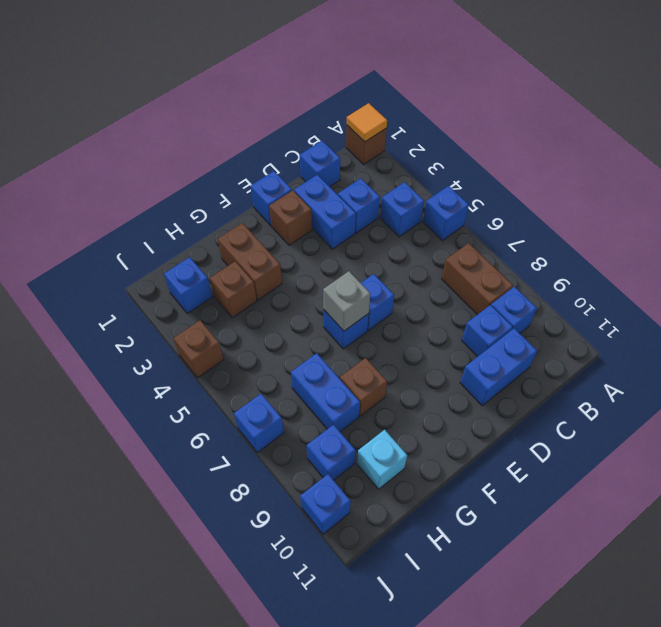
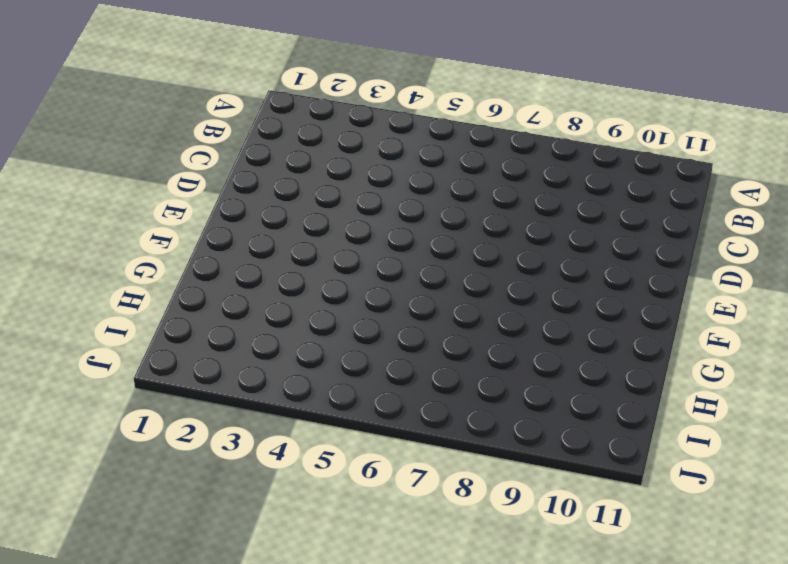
none -> brown 1x1 brick [346,126,387,164]
none -> blue 1x1 brick [423,186,469,241]
none -> blue 1x1 brick [380,182,424,237]

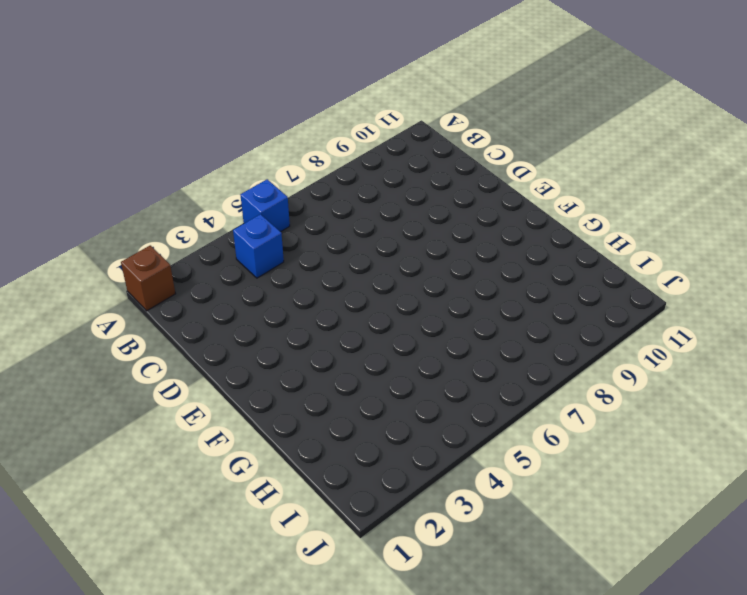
none -> brown 1x2 brick [442,243,513,315]
none -> blue 1x1 brick [491,287,537,333]
none -> blue 1x1 brick [300,141,340,187]

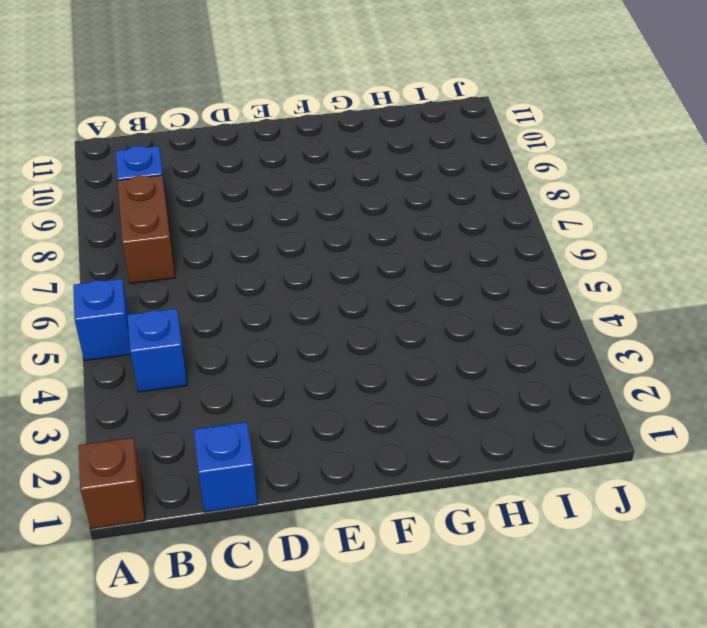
none -> blue 1x1 brick [338,178,380,233]
none -> blue 1x1 brick [462,305,513,357]
none -> blue 1x2 brick [460,328,537,406]

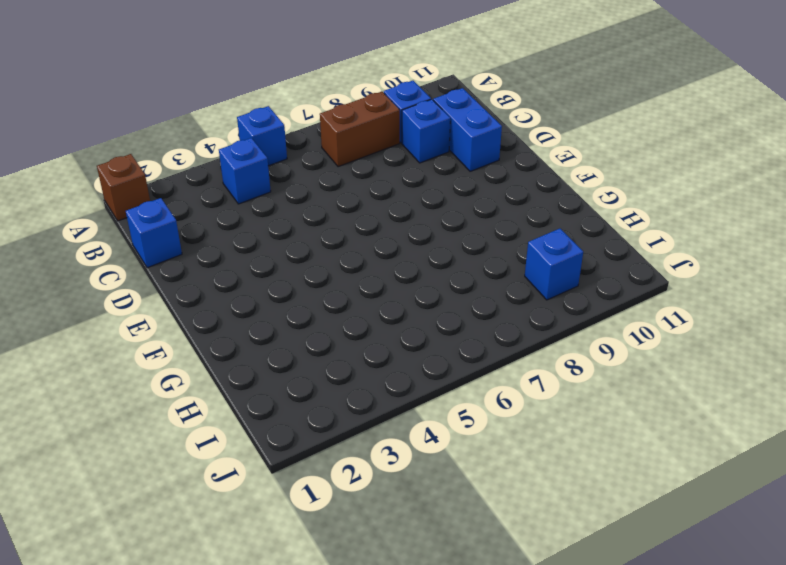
none -> blue 1x1 brick [338,178,380,233]
none -> blue 1x2 brick [294,175,356,249]
none -> blue 1x1 brick [251,171,292,225]

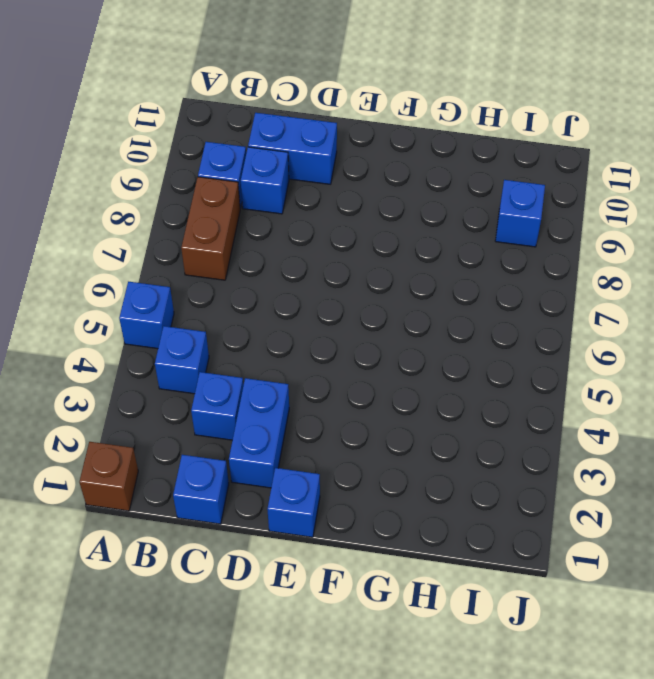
none -> brown 1x1 brick [269,190,312,245]
none -> blue 1x1 brick [361,274,394,331]
none -> blue 1x1 brick [324,310,369,349]

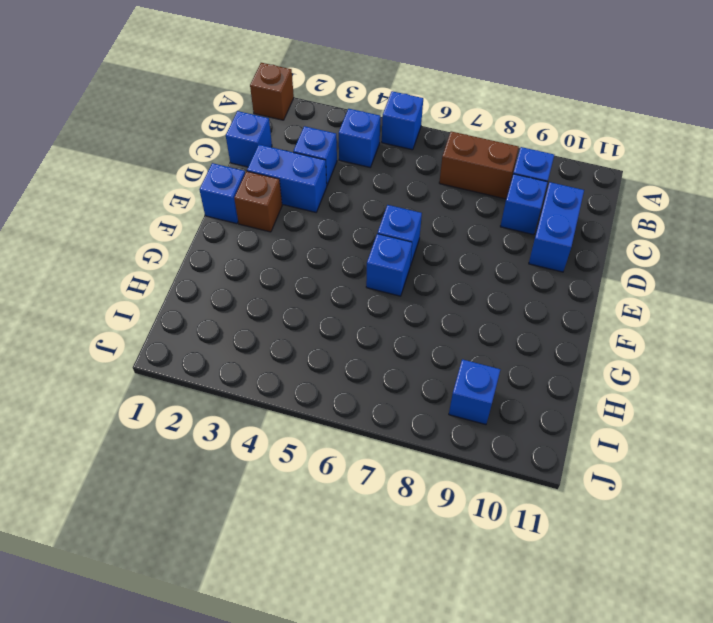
none -> brown 1x2 brick [218,223,282,300]
none -> brown 1x1 brick [340,358,387,416]
none -> brown 1x1 brick [210,261,257,318]

